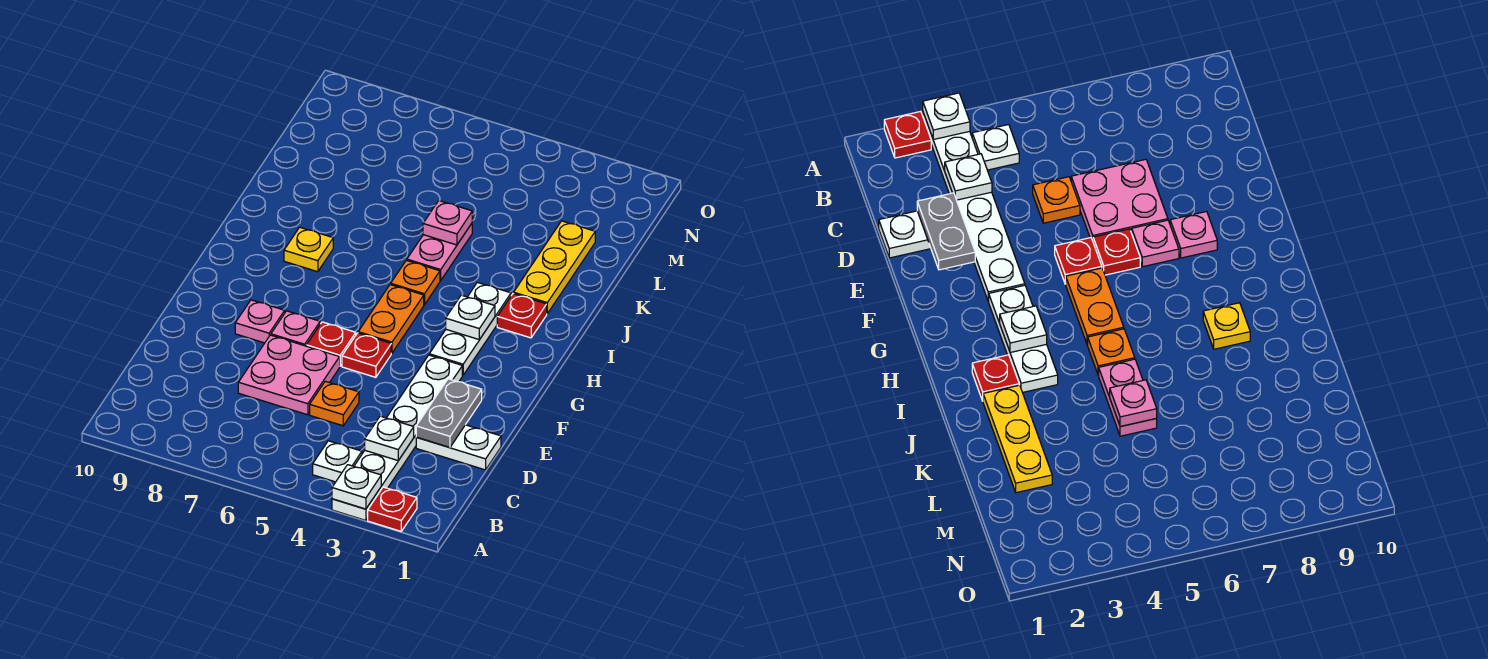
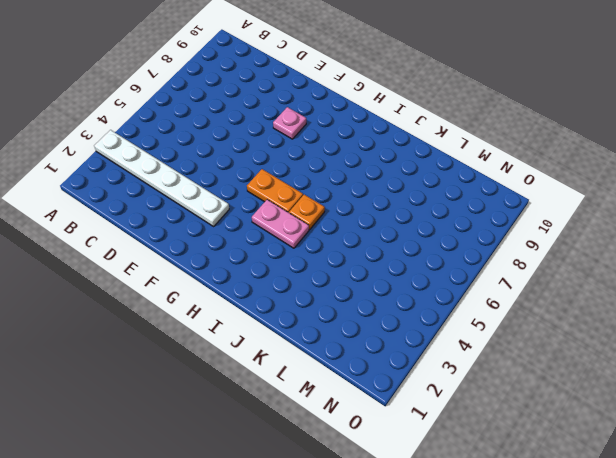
pink 1x2 plate [252,200,309,248] -> pink 1x2 plate moved to [407,224,472,281]
none -> red 1x1 plate [368,487,417,531]
none -> white 1x1 plate [313,441,362,482]
none -> white 1x2 plate [416,425,501,470]

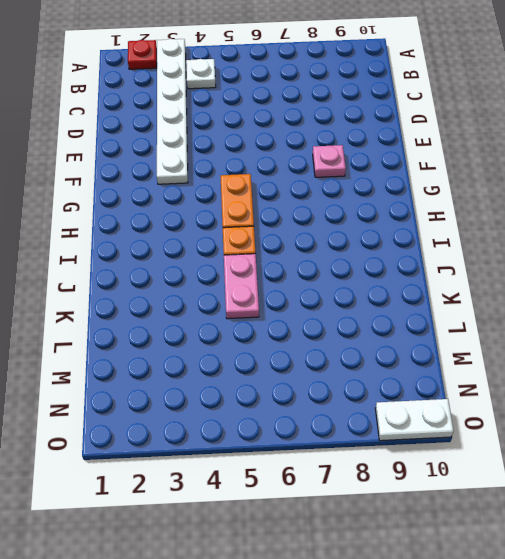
white 1x2 plate [375,399,454,441] -> white 1x2 plate moved to [416,425,501,470]
none -> orange 1x1 plate [310,381,359,426]
none -> pink 2x2 plate [238,335,340,415]
none -> red 1x1 plate [342,333,391,377]

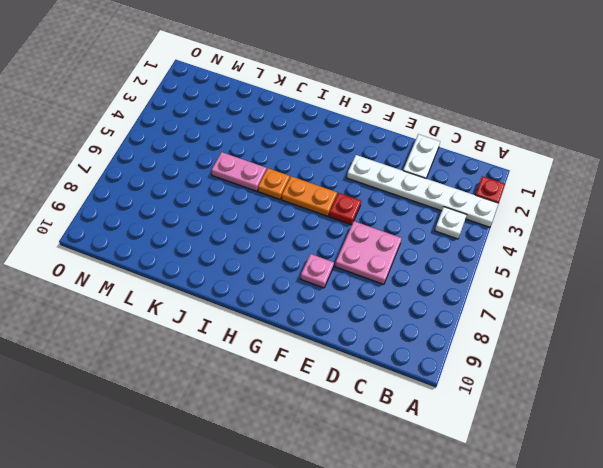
none -> orange 1x1 plate [310,381,359,426]
none -> red 1x1 plate [306,322,356,366]
none -> pink 1x1 plate [271,311,320,346]

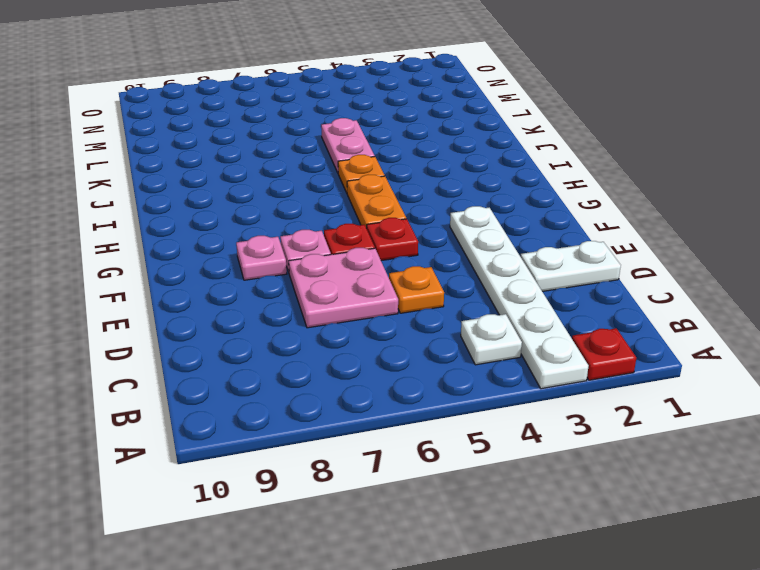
none -> white 1x3 plate [429,282,511,375]
none -> red 1x1 plate [497,294,547,338]
none -> yellow 1x1 plate [284,227,333,272]

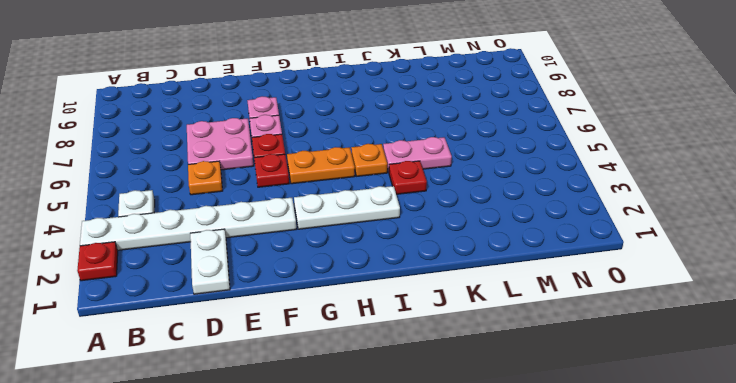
red 1x1 plate [389,161,427,194] -> red 1x1 plate moved to [497,294,547,338]
none -> yellow 1x1 plate [284,227,333,272]
none -> yellow 1x3 plate [514,221,595,313]
none -> white 1x1 plate [332,465,381,509]

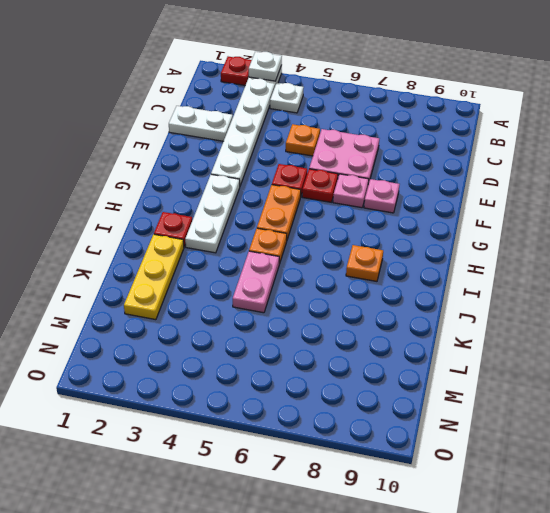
orange 1x1 plate [346,245,383,281] -> yellow 1x1 plate [284,227,333,272]
none -> white 1x1 plate [365,416,414,460]
none -> grey 1x2 plate [416,379,482,447]
none -> white 1x1 plate [446,295,495,340]

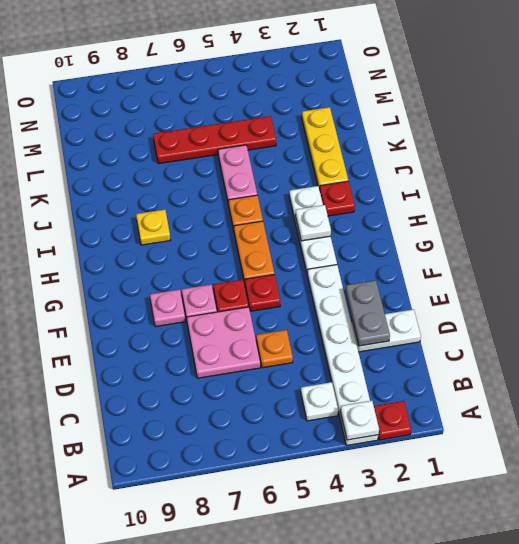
red 1x4 plate [153,116,276,164] -> none
none -> white 1x1 plate [365,416,414,460]
none -> pink 1x1 plate [423,201,472,245]

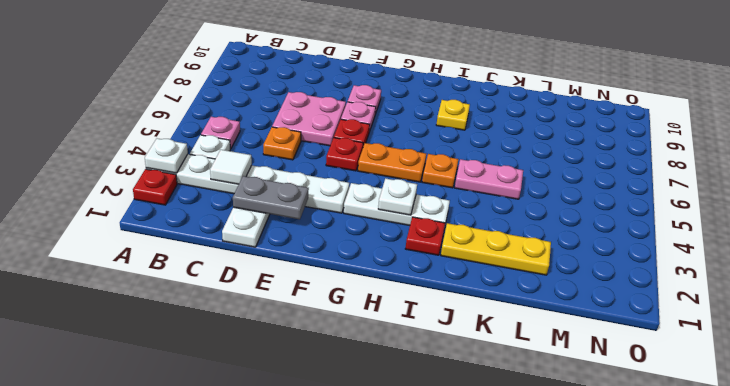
pink 1x1 plate [201,117,240,149] -> pink 1x1 plate moved to [423,201,472,245]
white 1x1 tile [210,150,252,185] -> white 1x1 plate [365,416,414,460]

